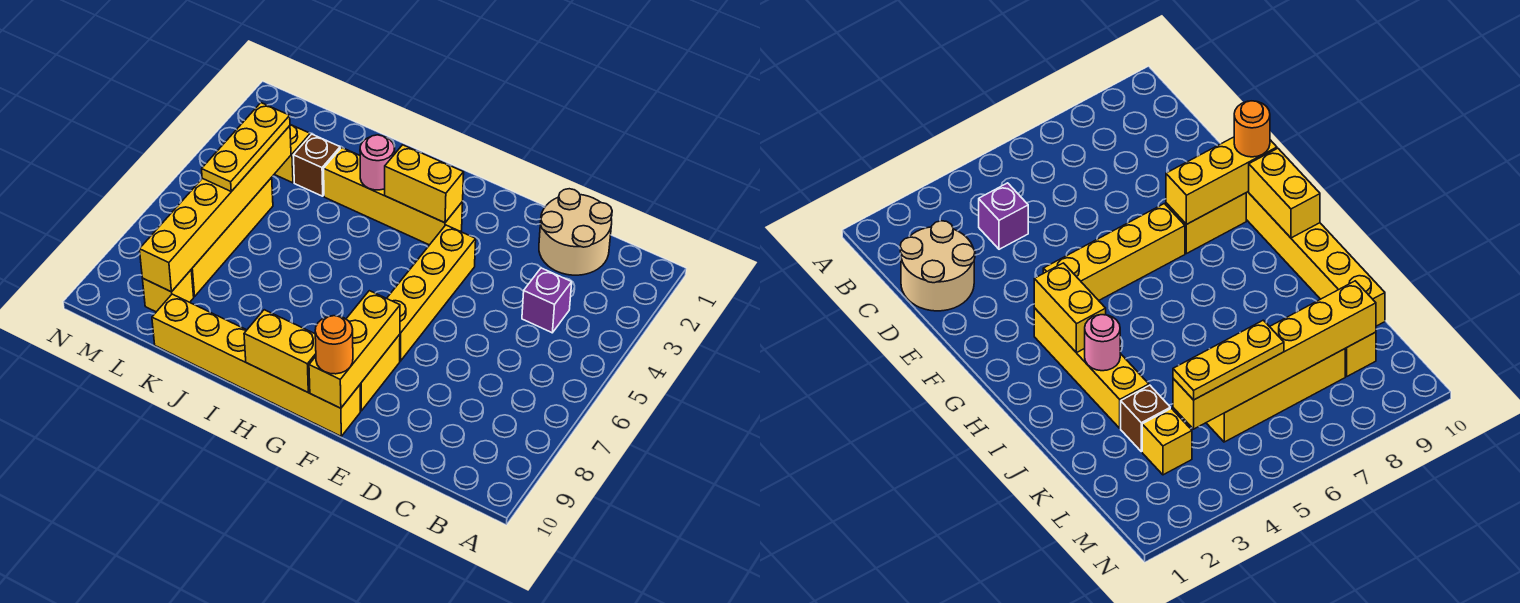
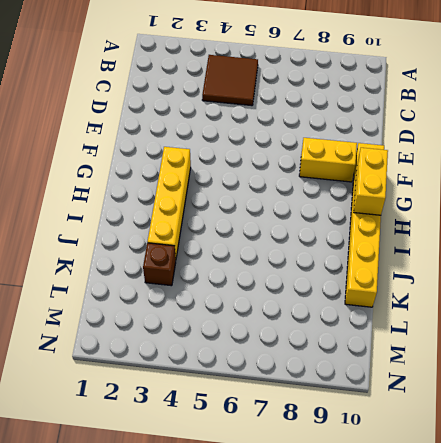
brown 2x2 tile [202,55,258,106] -> purple 1x1 brick [522,268,572,333]
none -> tan 2x2 round brick [539,189,612,275]
none -> yellow 1x4 brick [387,225,476,361]
none -> yellow 1x1 brick [274,125,310,183]

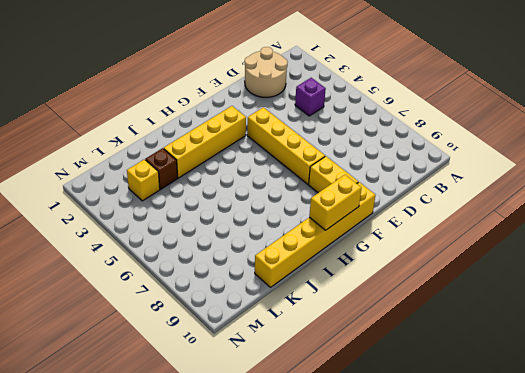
none -> yellow 1x4 brick [191,178,273,297]
none -> yellow 1x1 brick [142,270,194,312]
none -> yellow 1x3 brick [309,291,400,408]

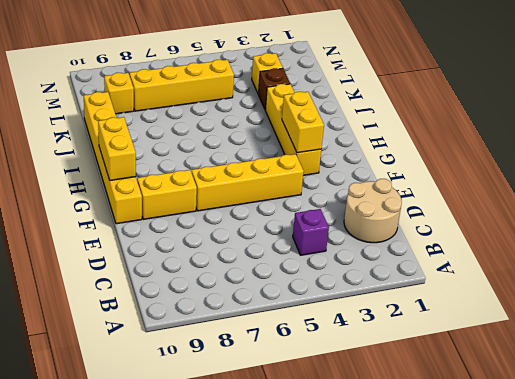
none -> yellow 1x3 brick [309,291,400,408]
none -> pink 1x1 round brick [360,135,395,190]
none -> yellow 1x6 brick [140,126,291,292]

